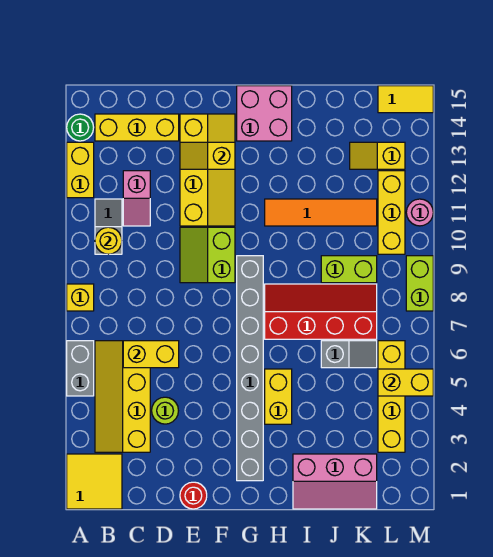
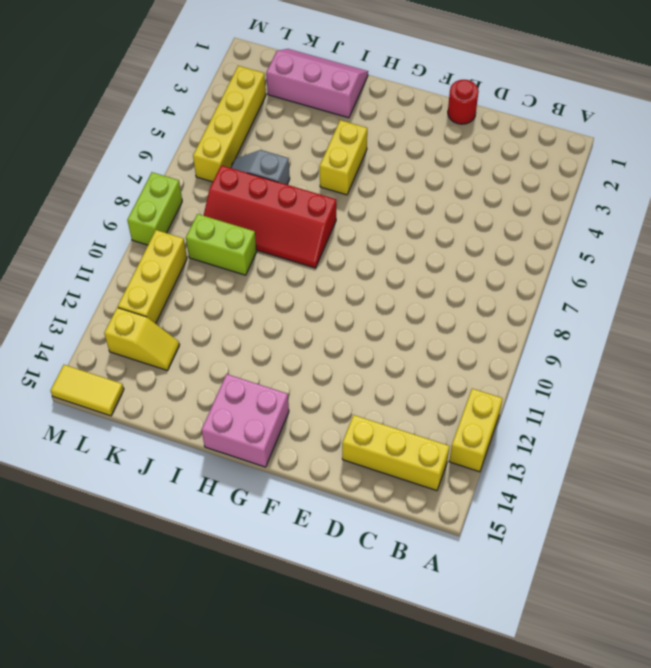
none -> yellow 2x2 tile [67,454,122,509]
none -> grey 1x2 brick [67,341,94,396]
none -> yellow 1x1 brick [67,284,94,311]
none -> green 1x1 round brick [67,114,94,141]

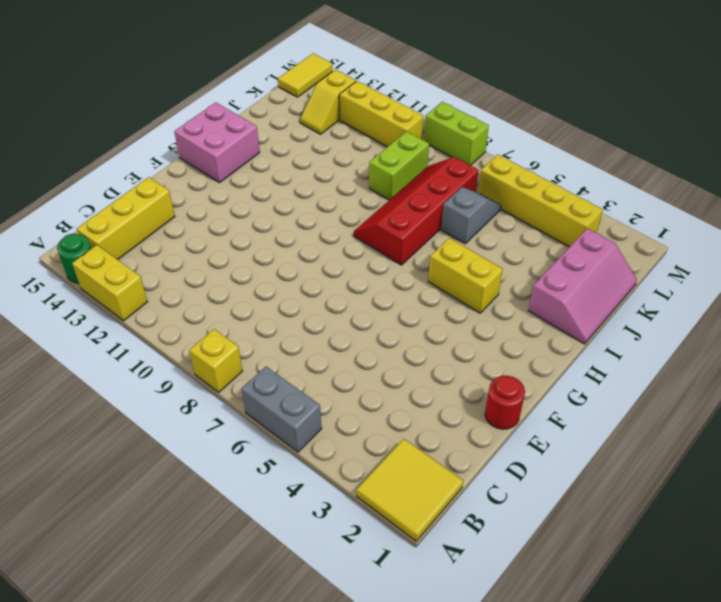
none -> yellow 2x4 slope [95,341,150,452]
none -> grey 1x2 slope [95,199,122,254]
none -> pink 1x2 slope [123,171,150,226]
none -> lime 1x1 round brick [152,397,178,424]

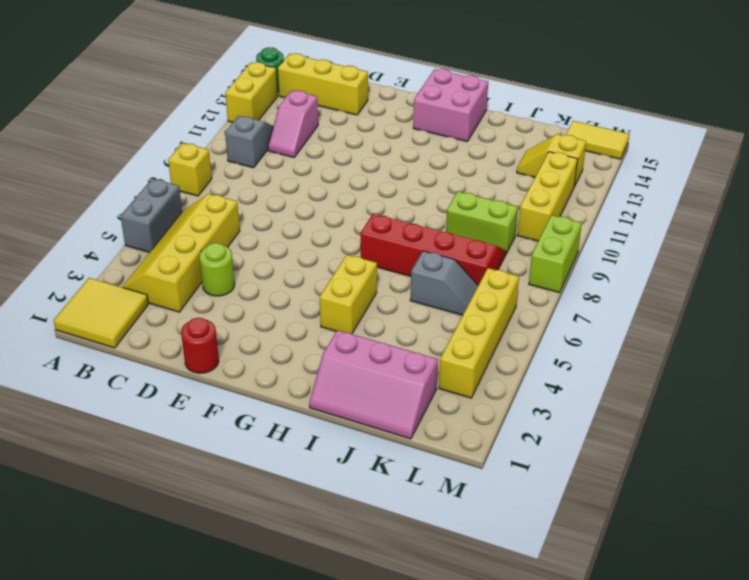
none -> lime 2x2 slope [180,227,235,283]
none -> yellow 2x4 slope [180,114,235,226]
none -> grey 1x8 brick [237,256,263,481]
none -> orange 1x4 tile [265,199,377,226]

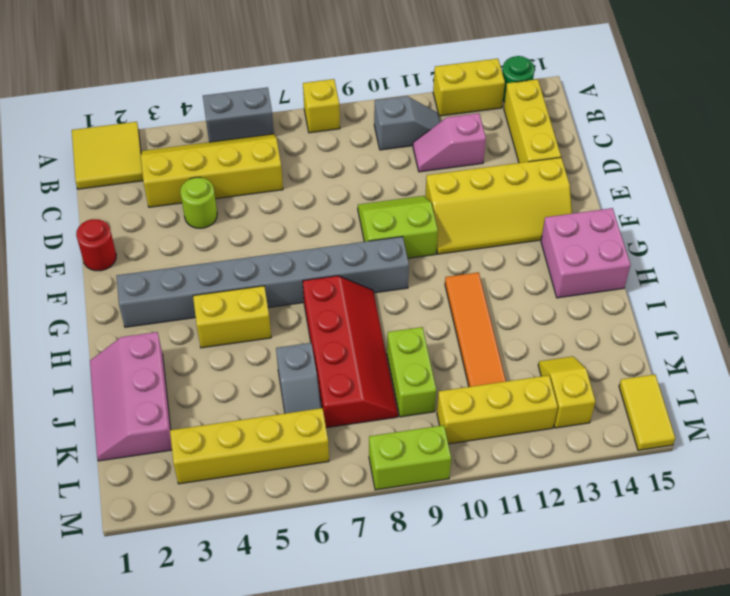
none -> pink 1x1 round brick [406,199,433,226]
none -> yellow 1x1 round brick [95,227,122,254]
none -> yellow 1x2 brick [123,341,179,368]
none -> yellow 1x2 slope [180,142,235,169]

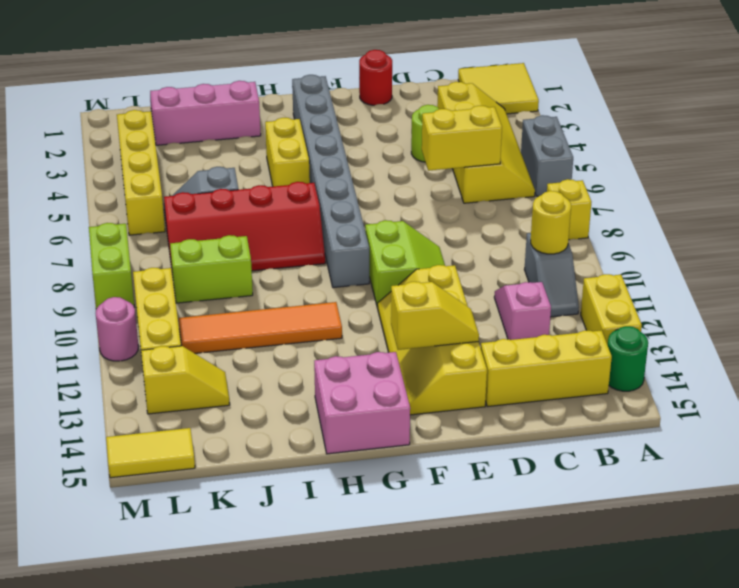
none -> yellow 1x2 brick [378,369,433,396]

